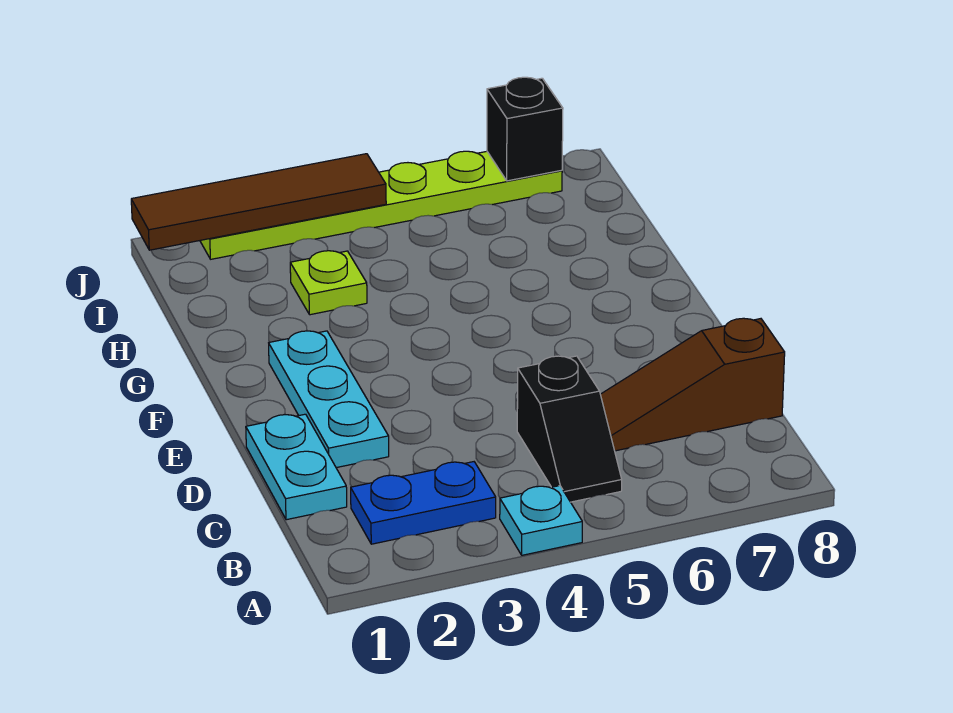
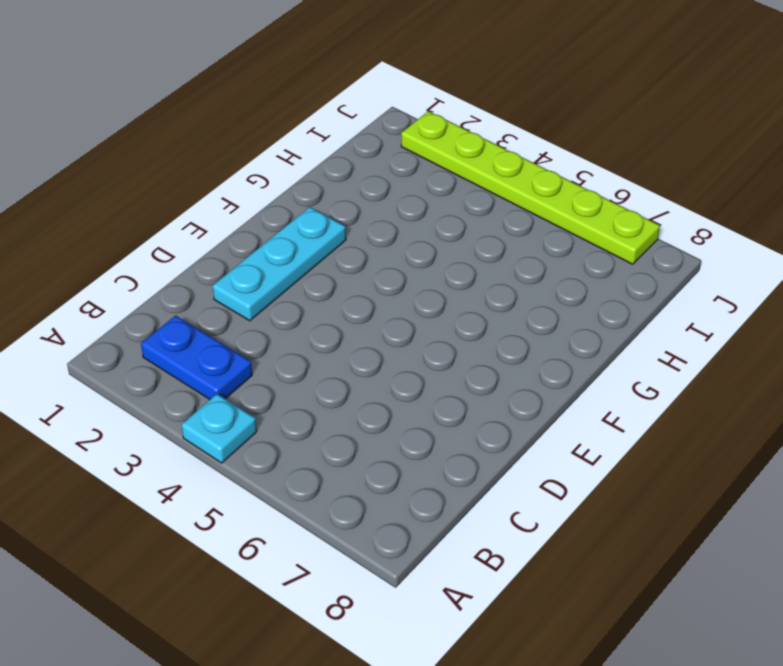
none -> black 1x2 slope [517,356,622,502]
none -> cyan 1x2 plate [246,414,347,520]

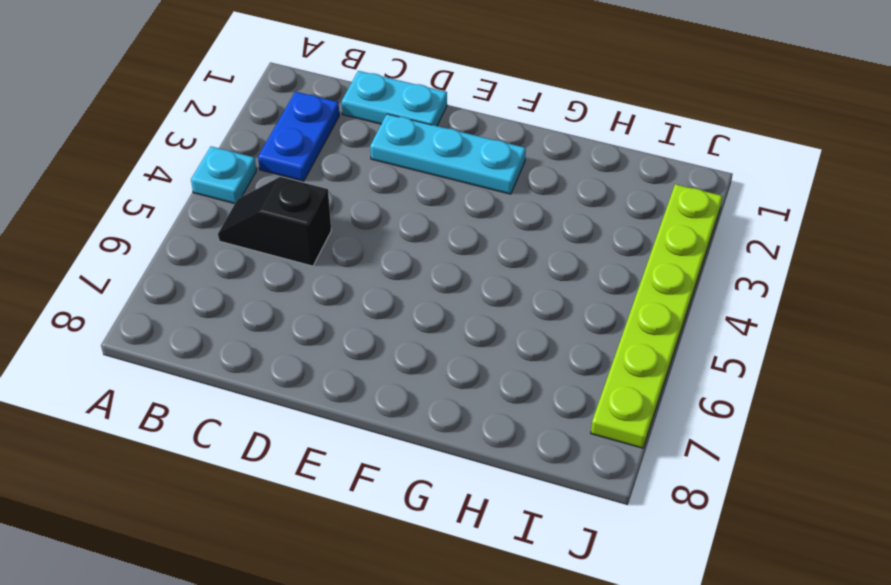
none -> brown 1x3 slope [600,318,785,451]
none -> lime 1x1 plate [290,251,367,315]

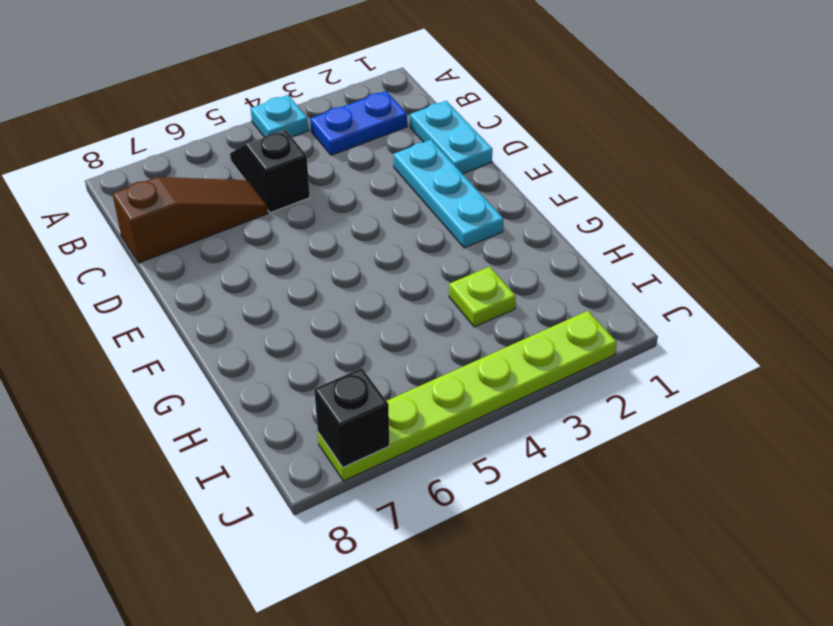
none -> brown 1x4 tile [131,154,386,250]

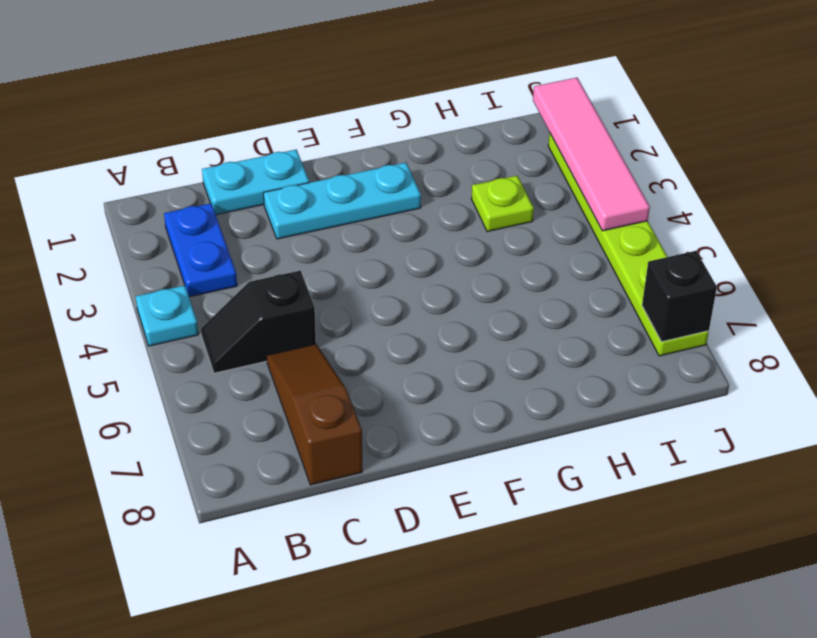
pink 1x4 tile [533,78,650,231] -> brown 1x4 tile [131,154,386,250]

